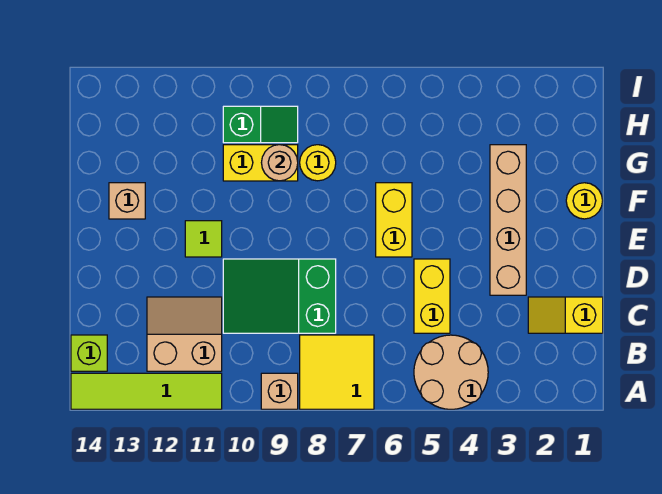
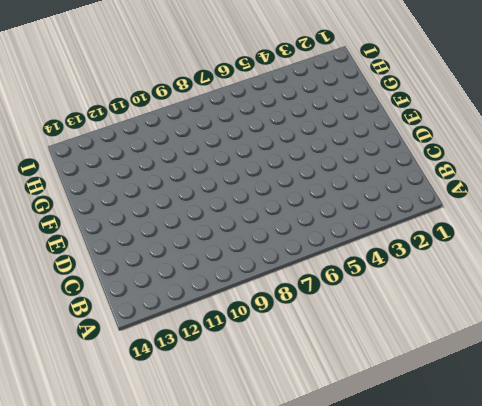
none -> tan 2x2 round brick [414,335,488,409]
none -> yellow 2x2 tile [300,335,374,409]
none -> tan 1x1 brick [261,373,298,409]

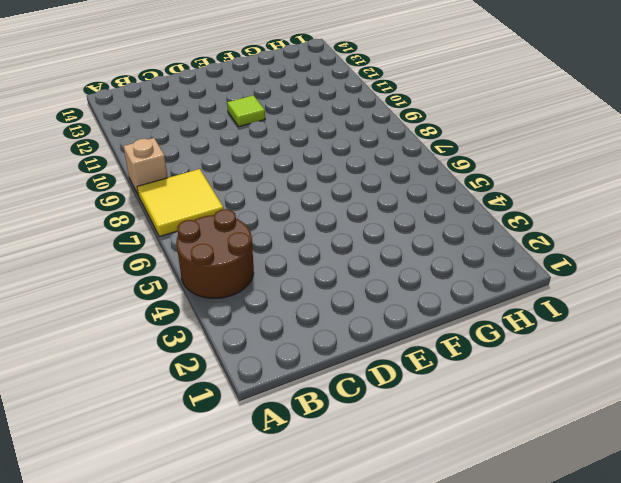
brown 2x2 round brick [176,209,254,298] -> tan 2x2 round brick [414,335,488,409]
none -> lime 1x4 tile [71,373,222,409]
none -> tan 2x2 slope [147,297,222,371]
none -> lime 1x1 brick [71,335,107,371]

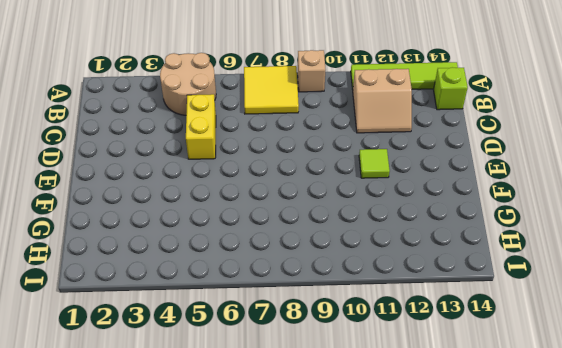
none -> yellow 1x2 slope [528,297,603,333]
none -> green 2x3 slope [223,259,336,333]
none -> tan 1x4 brick [490,145,526,295]

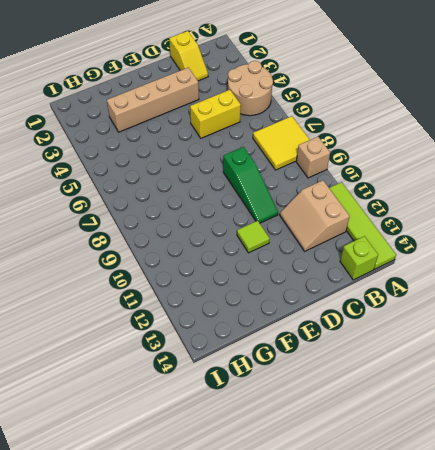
green 1x3 slope [223,147,278,223] -> green 2x3 slope [223,259,336,333]
none -> yellow 1x2 brick [376,183,412,257]
none -> yellow 1x1 round brick [566,183,603,219]
none -> tan 1x1 brick [109,183,145,219]

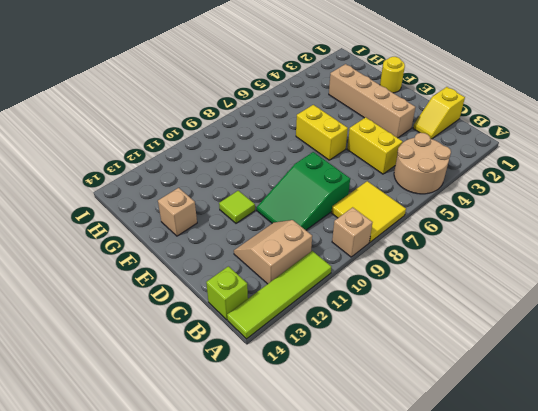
none -> yellow 1x1 round brick [300,145,336,181]
none -> yellow 1x2 brick [223,145,298,181]
none -> green 1x2 slope [223,106,298,143]

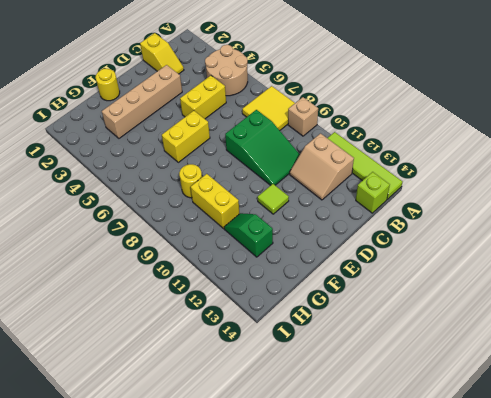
green 1x2 slope [224,213,273,257] -> green 1x2 slope moved to [223,106,298,143]
none -> tan 1x1 brick [109,183,145,219]
none -> tan 1x1 round brick [261,145,298,181]

